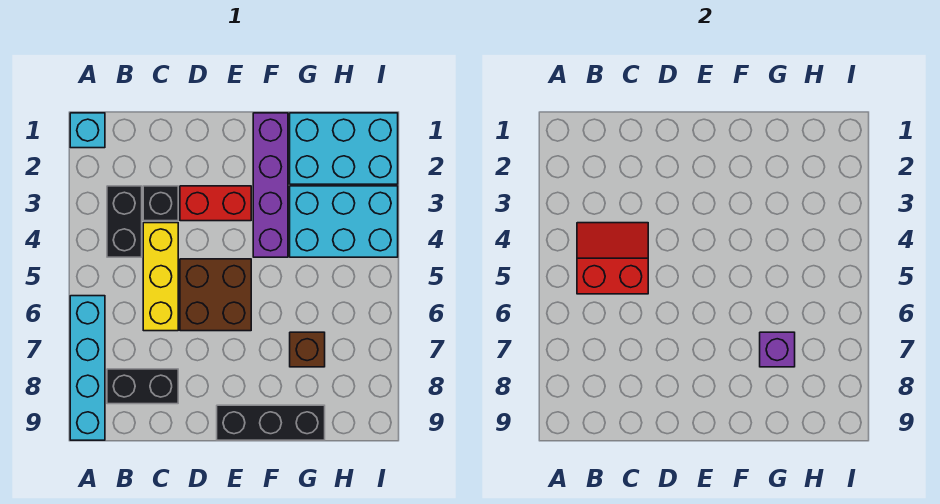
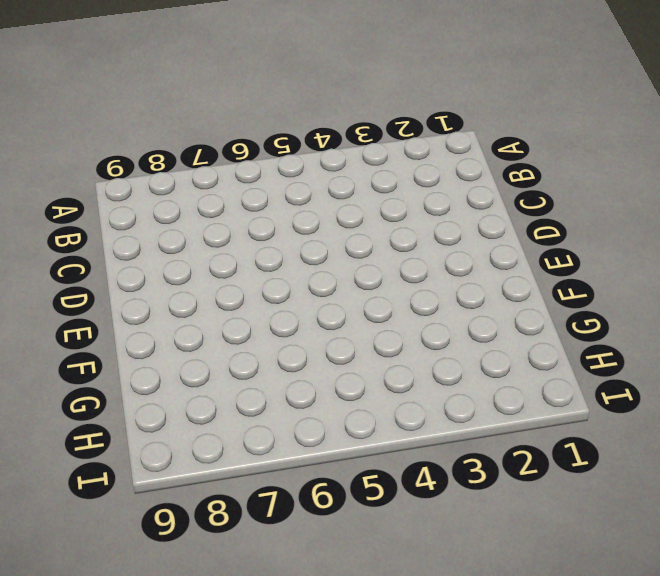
none -> cyan 1x1 brick [70,113,105,148]
none -> cyan 1x4 brick [70,296,105,440]
none -> black 1x2 brick [107,186,142,257]

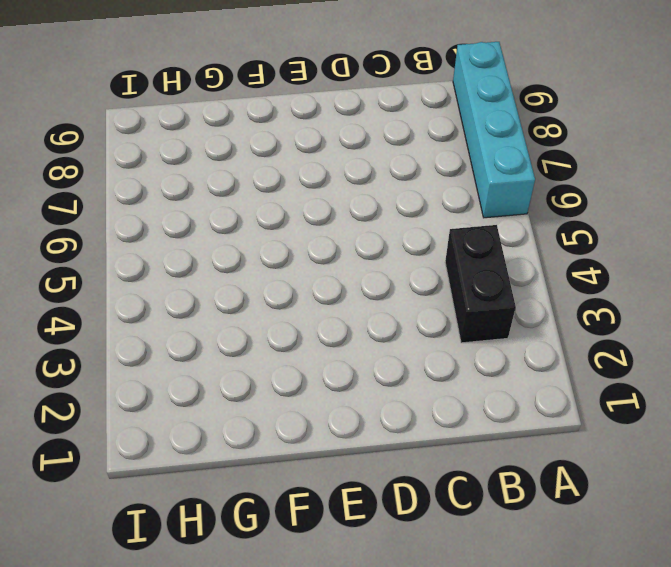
none -> cyan 1x1 brick [70,113,105,148]
none -> black 1x2 brick [107,369,178,404]
none -> black 1x1 brick [143,186,178,221]

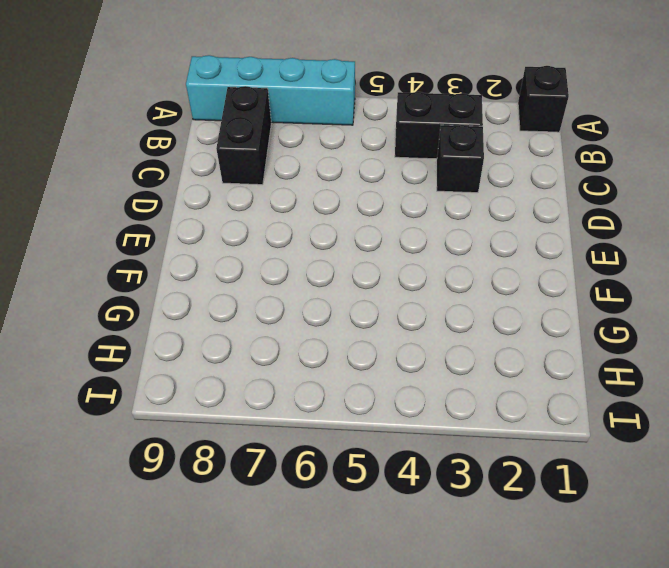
black 1x1 brick [518,66,569,132] -> cyan 1x1 brick [70,113,105,148]
none -> yellow 1x3 brick [143,223,178,331]
none -> red 1x2 brick [180,186,251,221]
none -> brown 2x2 brick [180,259,251,331]

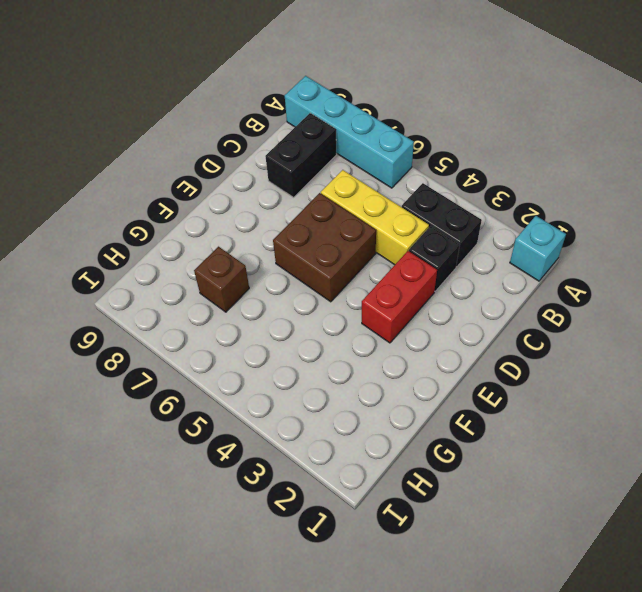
none -> black 1x3 brick [217,405,325,440]
none -> purple 1x4 brick [253,113,288,257]
none -> cyan 2x3 brick [290,113,398,184]

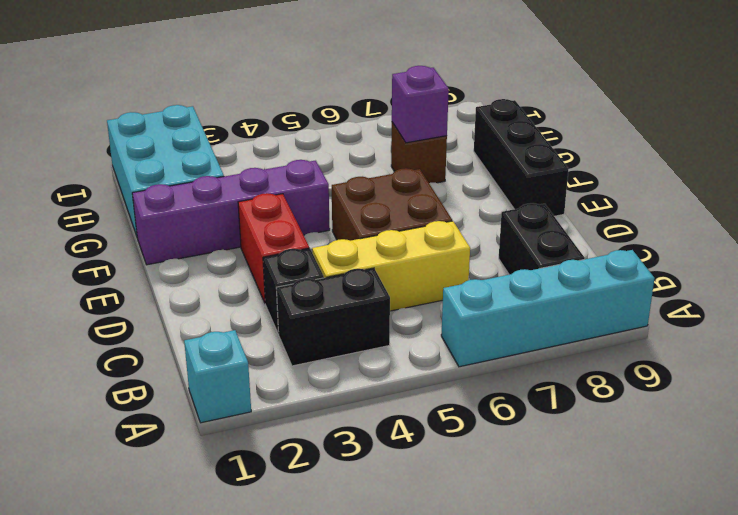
none -> cyan 2x3 brick [290,186,398,257]
none -> red 2x2 slope [577,223,648,294]

